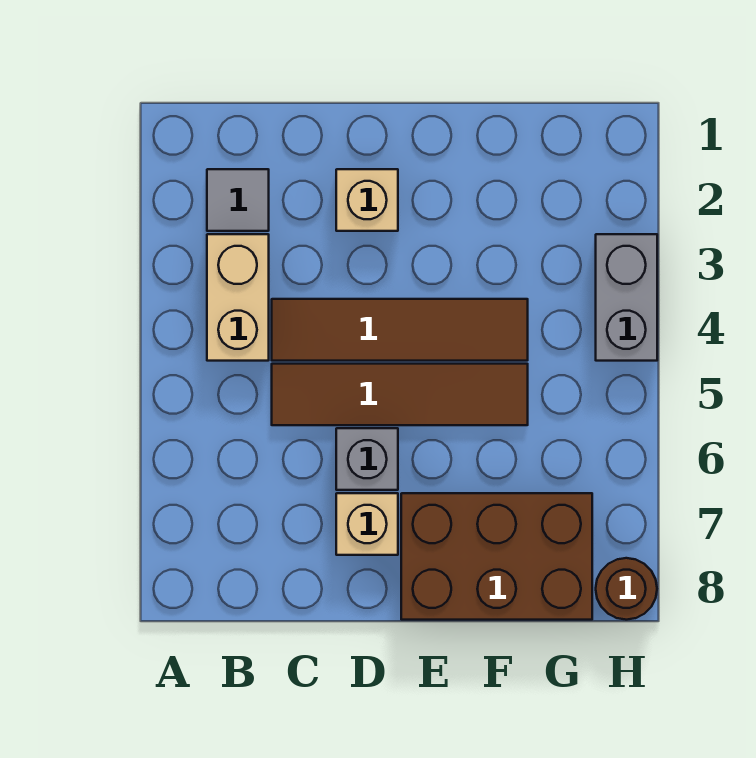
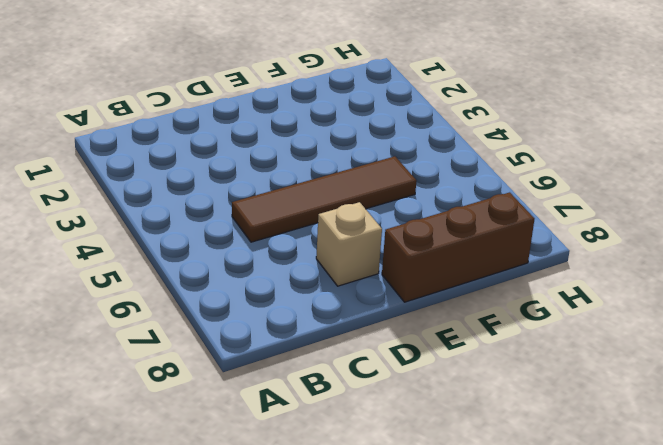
brown 1x3 brick [382,192,534,302] -> brown 2x3 brick [401,493,592,620]
none -> grey 1x1 tile [207,169,269,231]
none -> tan 1x2 brick [207,234,269,361]

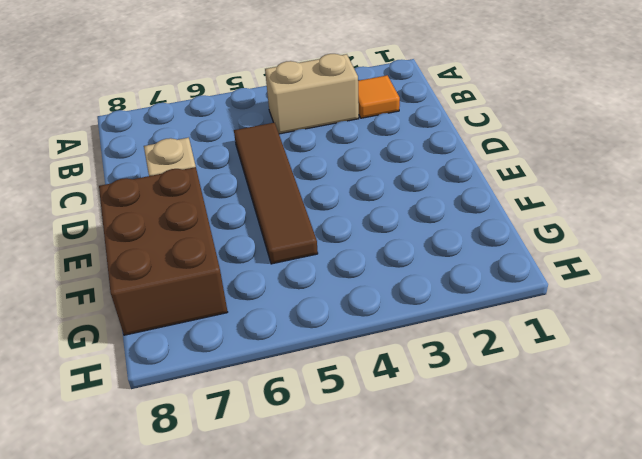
orange 1x1 tile [358,75,400,118] -> grey 1x1 tile [207,169,269,231]
none -> brown 1x4 tile [272,299,528,361]
none -> tan 1x1 brick [336,169,398,231]

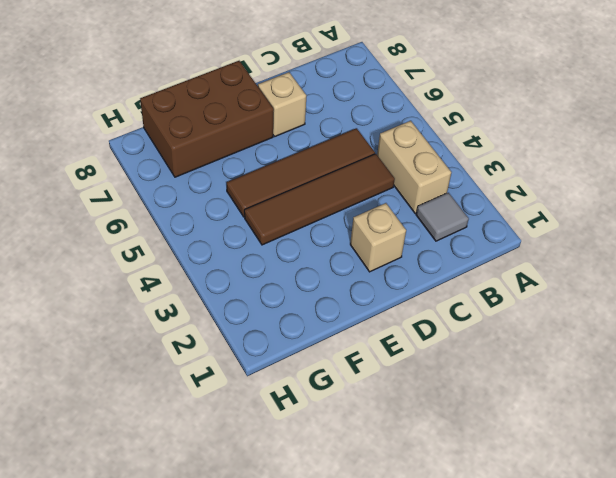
none -> grey 1x1 brick [336,428,398,490]
none -> grey 1x2 brick [596,234,657,361]

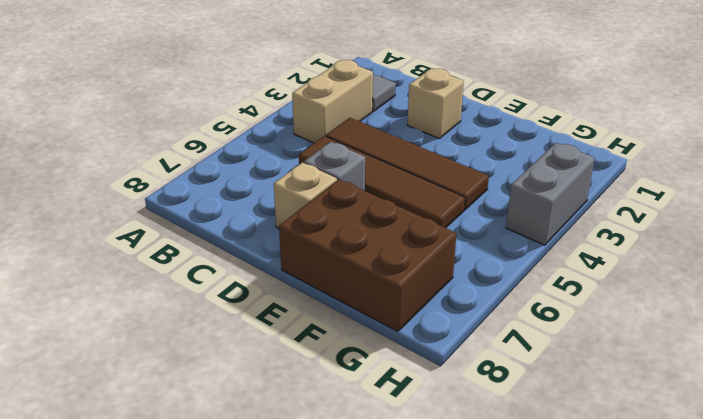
none -> brown 1x1 round brick [596,558,657,620]

